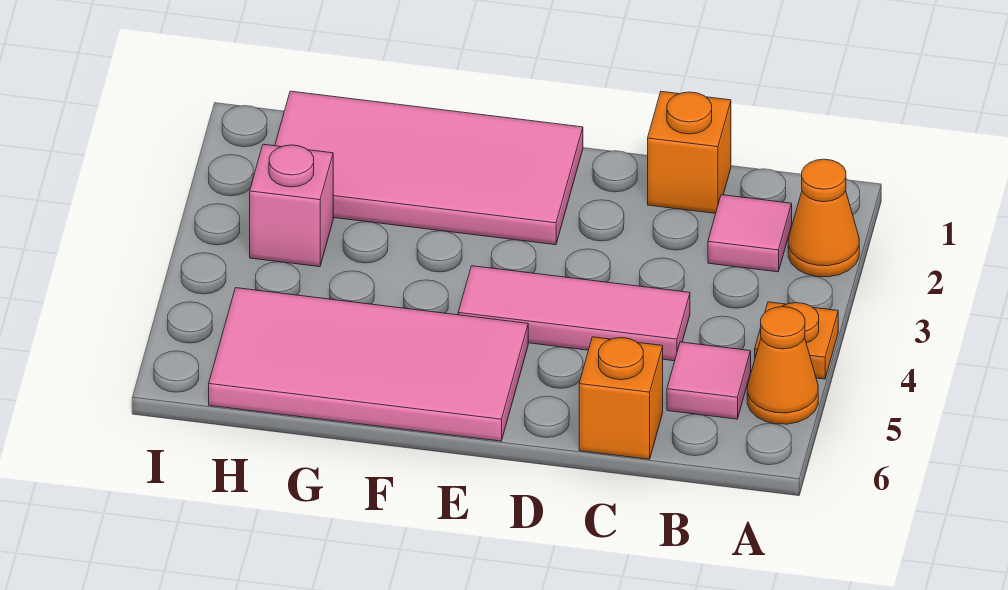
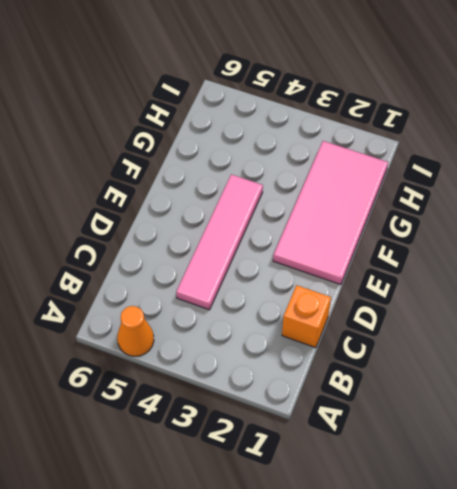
pink 1x4 tile [176,174,263,310] -> pink 1x3 tile [458,266,690,361]
none -> orange 1x1 cone [788,159,859,277]
none -> orange 1x1 plate [755,302,838,379]

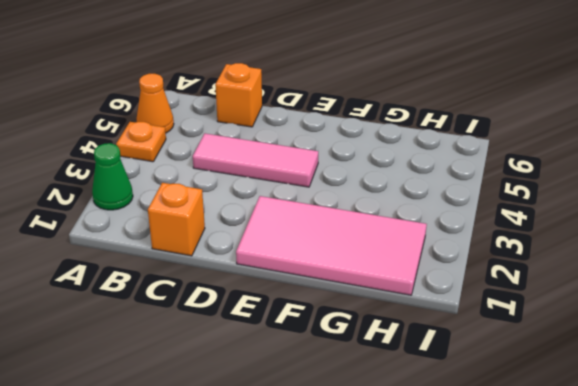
green 1x1 cone [92,143,133,210] -> orange 1x1 cone [788,159,859,277]
none -> pink 1x1 tile [708,195,792,272]
none -> pink 1x1 tile [667,342,751,419]

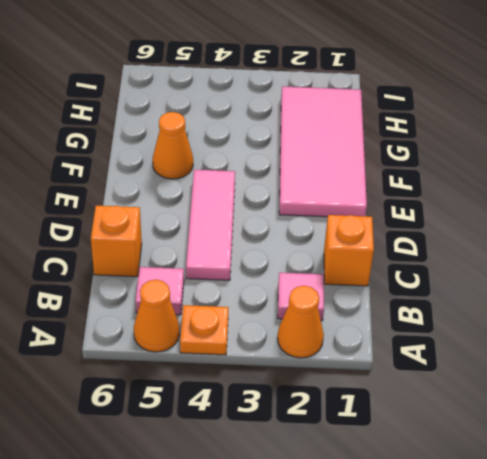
orange 1x1 cone [153,112,193,179] -> pink 2x4 tile [209,288,528,441]
none -> pink 1x1 brick [250,144,333,267]

